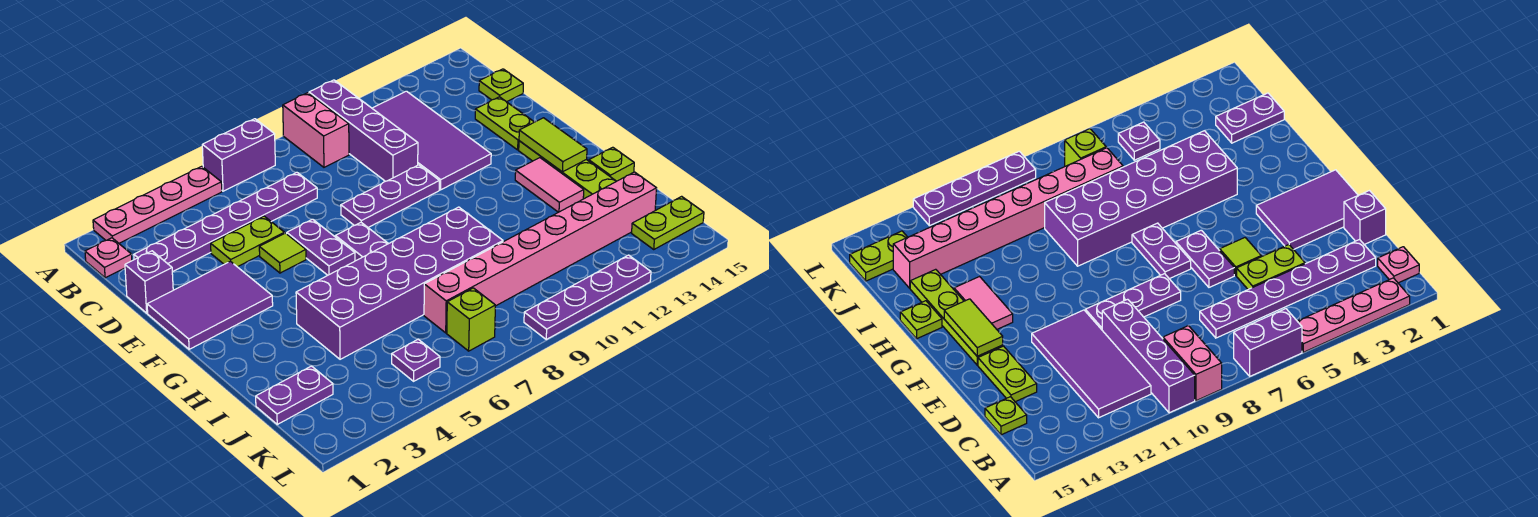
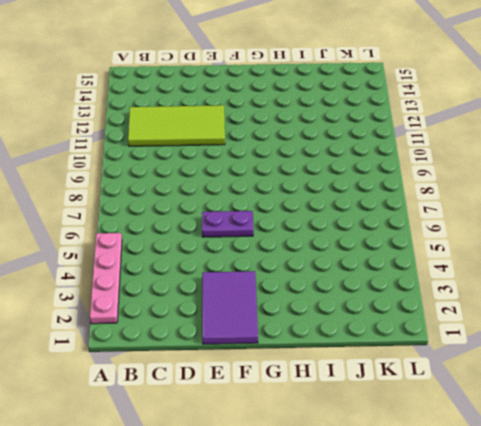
lime 2x4 tile [128,105,225,146] -> purple 2x4 tile [372,91,491,190]
none -> purple 1x2 brick [202,119,275,191]
none -> pink 1x2 brick [283,93,349,167]
none -> purple 1x4 brick [309,80,418,181]

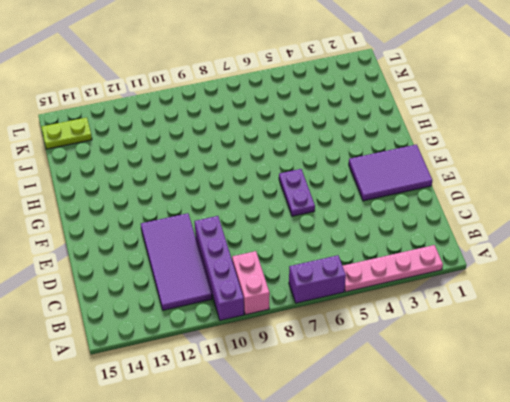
none -> pink 1x1 plate [85,238,132,278]
none -> purple 1x6 plate [134,172,317,272]
none -> lime 1x1 plate [479,69,523,102]

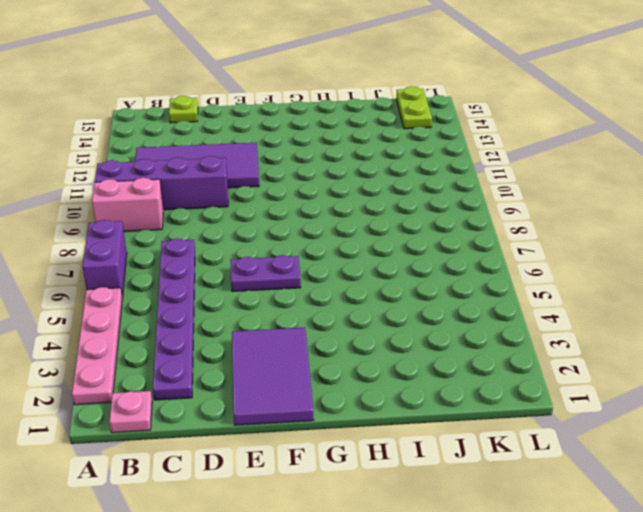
none -> purple 1x1 brick [125,251,173,313]
none -> lime 1x2 plate [211,216,284,267]
none -> lime 1x2 plate [475,97,534,150]

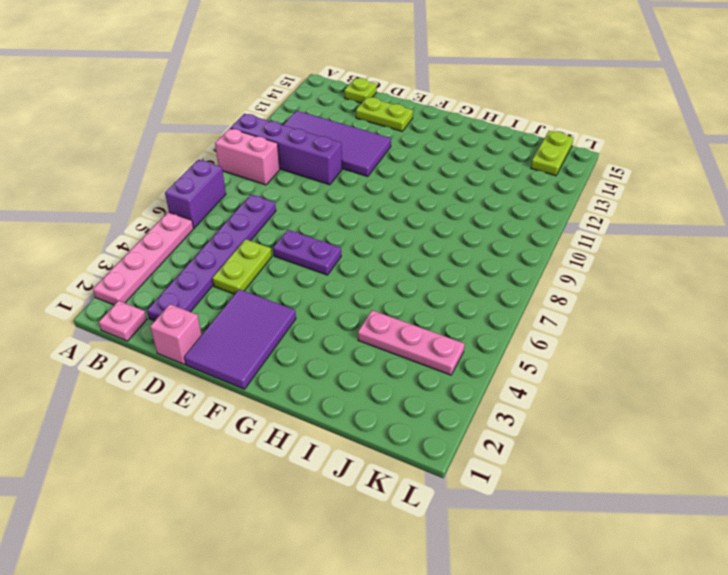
pink 1x1 brick [150,304,202,365] -> purple 1x1 brick [125,251,173,313]
pink 1x3 plate [358,310,465,375] -> purple 2x6 brick [296,207,503,359]
none -> lime 1x1 tile [259,233,306,273]
none -> purple 1x3 plate [341,165,439,227]
none -> purple 1x2 plate [335,223,388,261]

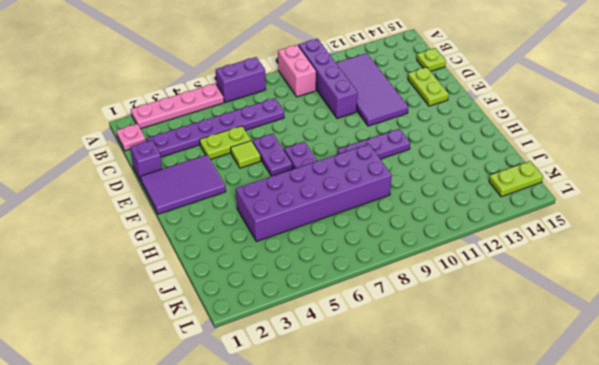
purple 1x3 plate [337,129,410,159] -> purple 1x3 plate moved to [341,165,439,227]
none -> lime 1x4 plate [519,141,616,199]
none -> pink 1x2 tile [515,158,584,212]
none -> lime 1x1 plate [589,147,634,181]

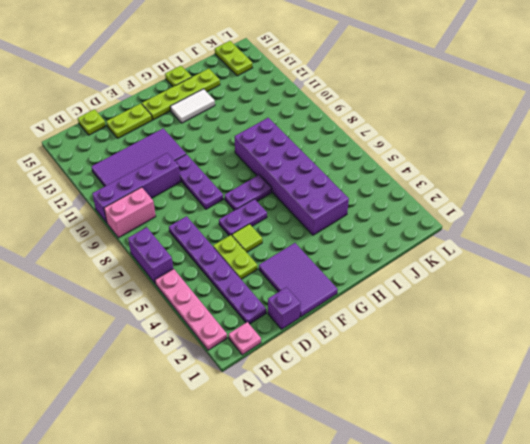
white 1x2 tile [170,89,215,123] -> pink 1x2 tile [515,158,584,212]
none -> purple 1x2 plate [256,366,333,424]
none -> pink 1x8 brick [424,172,657,333]
none -> purple 1x1 plate [392,339,440,381]

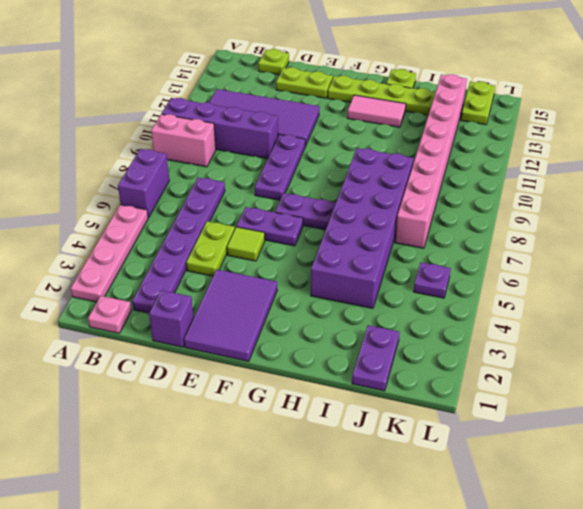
none -> lime 1x1 brick [447,288,495,351]
none -> purple 1x4 plate [524,255,651,339]
none -> lime 1x2 tile [519,118,587,172]

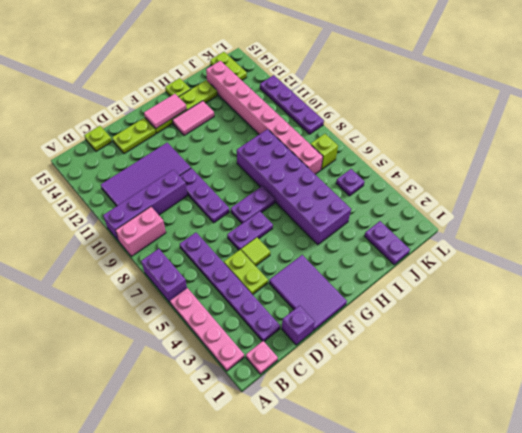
pink 1x2 tile [144,94,187,128] -> lime 1x2 tile [519,118,587,172]

